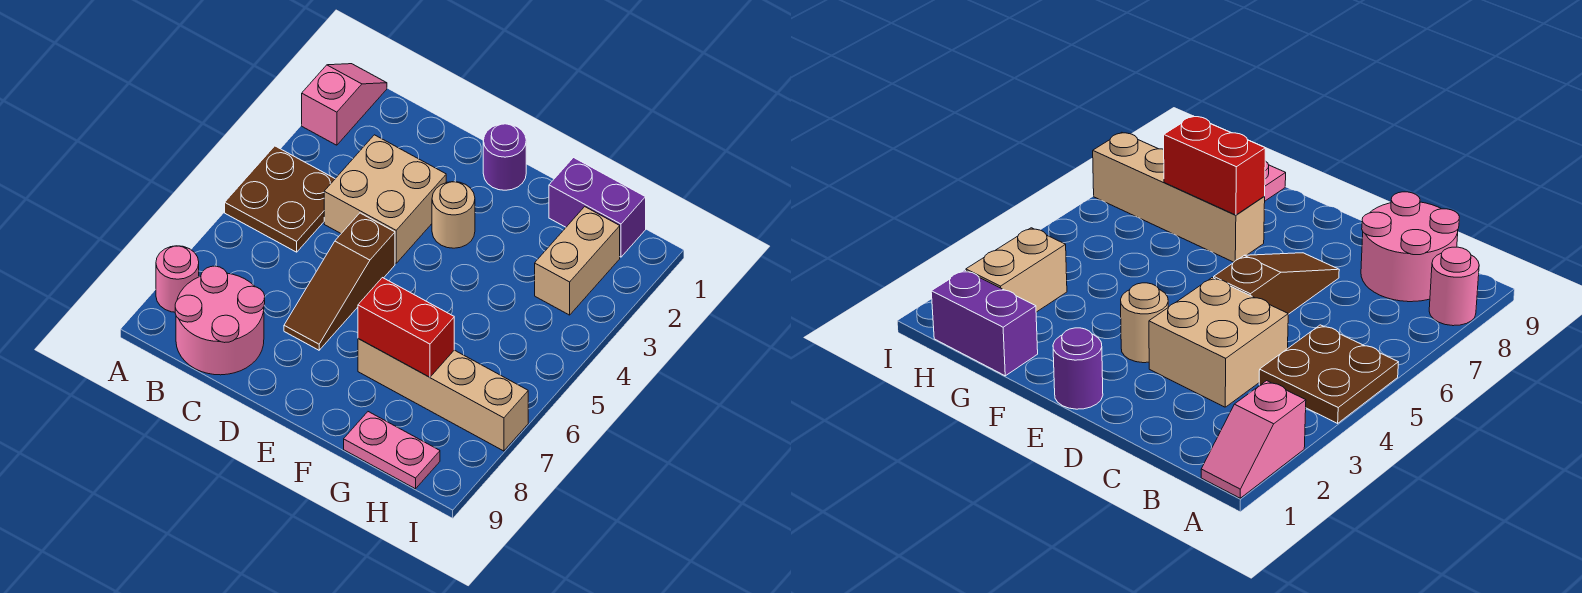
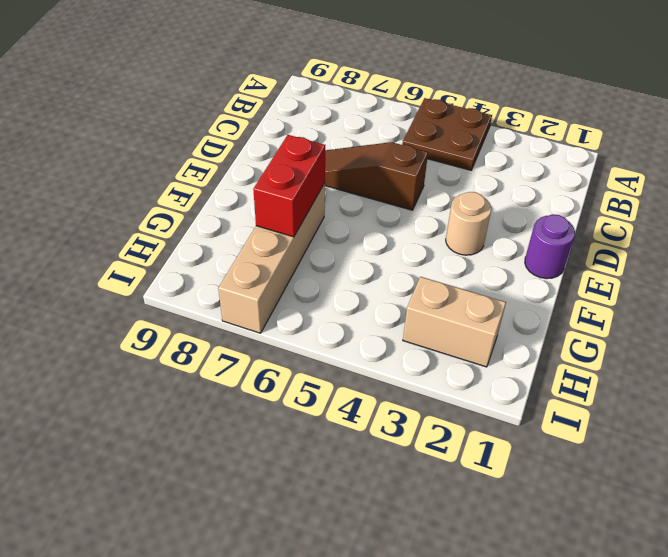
none -> pink 1x2 slope [302,64,387,145]
none -> pink 1x1 round brick [156,246,199,312]
none -> pink 2x2 round brick [175,266,265,375]

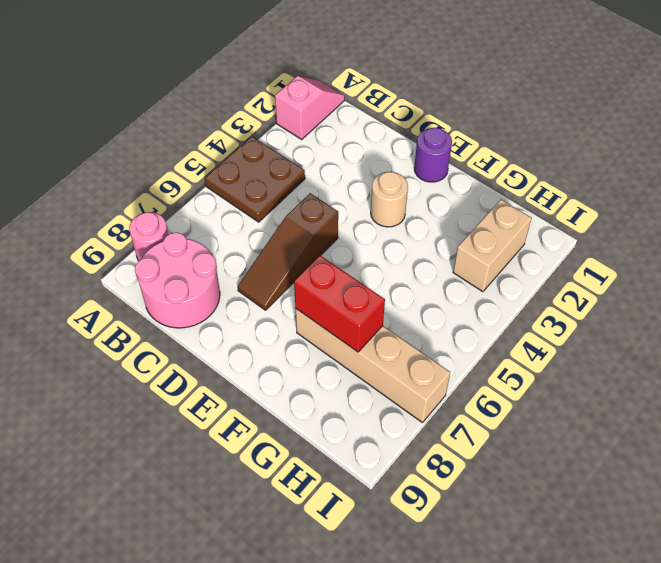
none -> tan 2x2 brick [324,135,446,263]
none -> purple 1x2 brick [549,158,646,257]
none -> pink 1x2 plate [344,412,440,489]

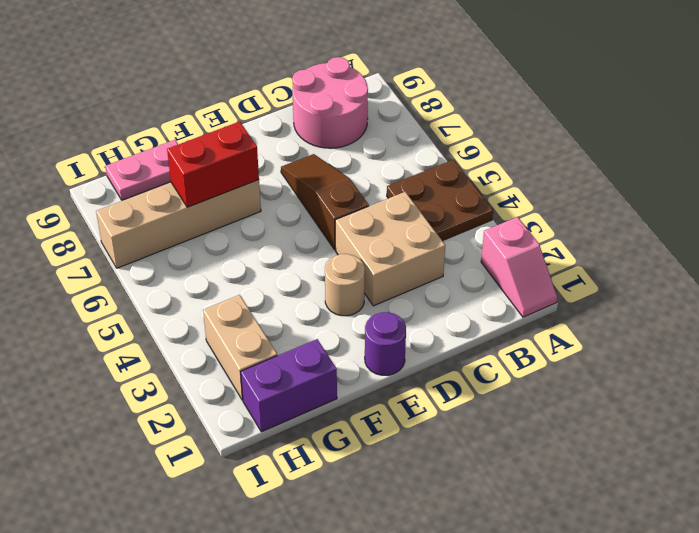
none -> pink 1x1 round brick [156,246,199,312]

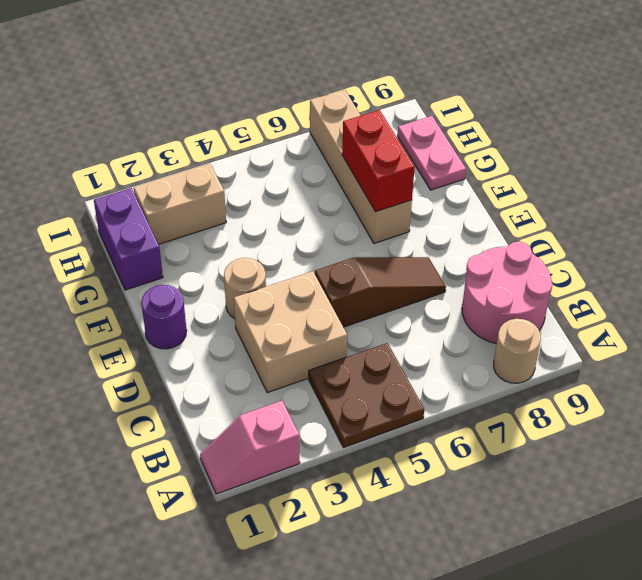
tan 1x1 round brick [494,319,541,383] -> pink 1x1 round brick [156,246,199,312]

